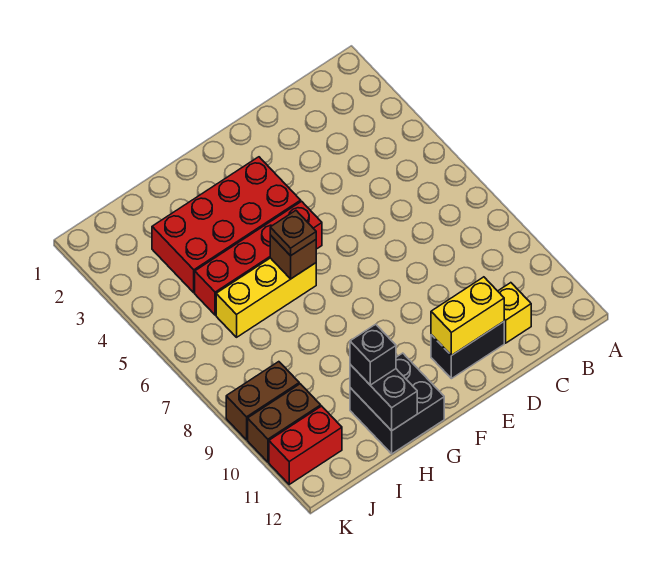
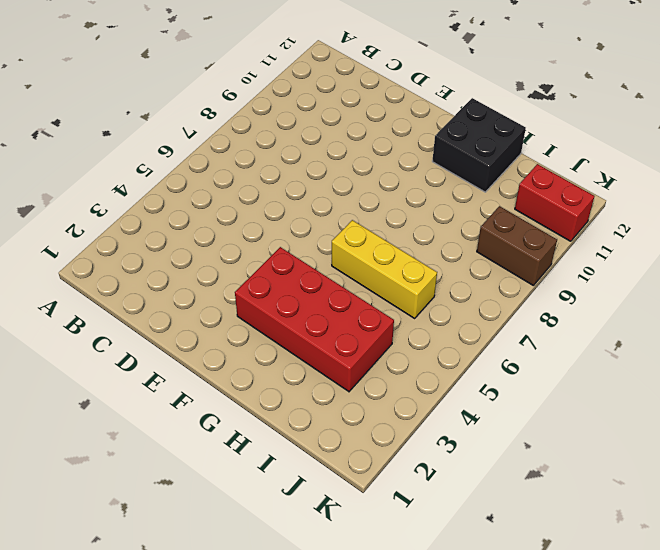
none -> yellow 1x1 brick [498,283,531,343]
none -> black 1x2 brick [431,322,504,379]
none -> red 1x4 brick [195,201,322,315]

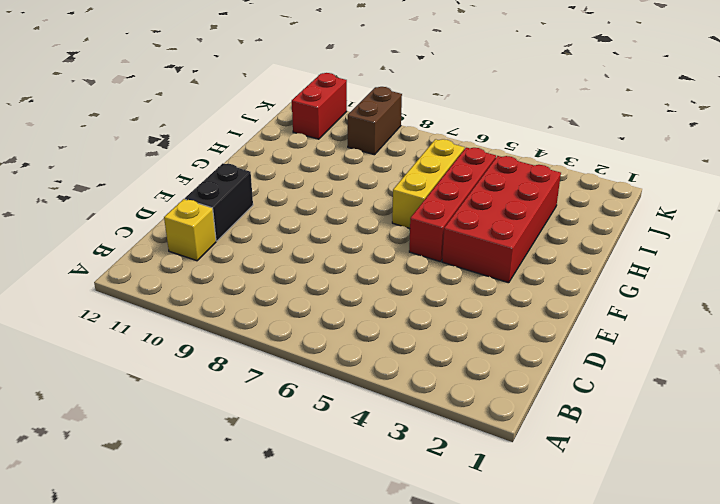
none -> black 2x2 brick [350,353,444,454]
none -> brown 1x2 brick [248,384,321,462]
none -> yellow 1x2 brick [431,277,504,356]

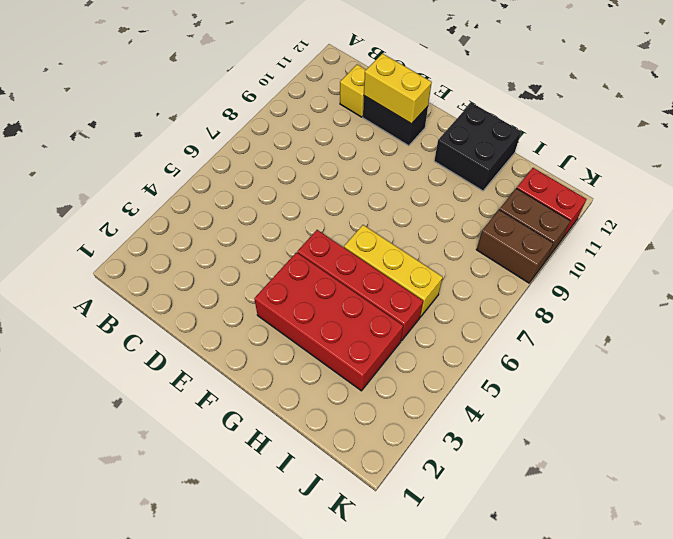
none -> brown 1x1 brick [270,235,316,279]
none -> black 1x2 brick [350,365,417,431]
none -> brown 1x1 plate [270,211,316,256]

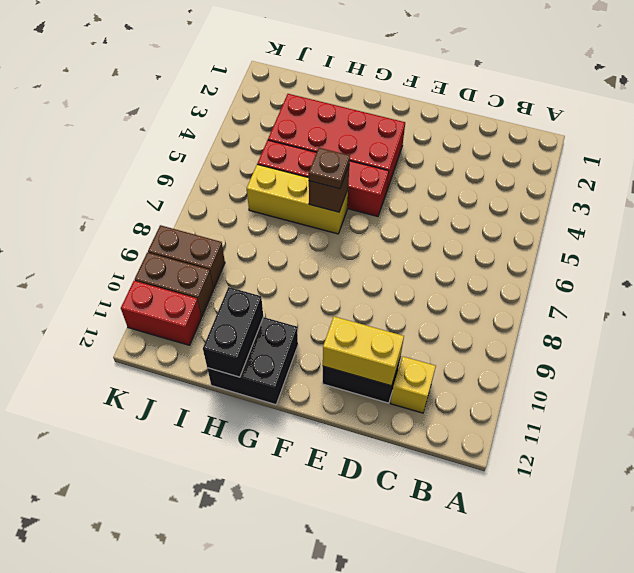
none -> black 1x1 brick [350,324,396,385]

